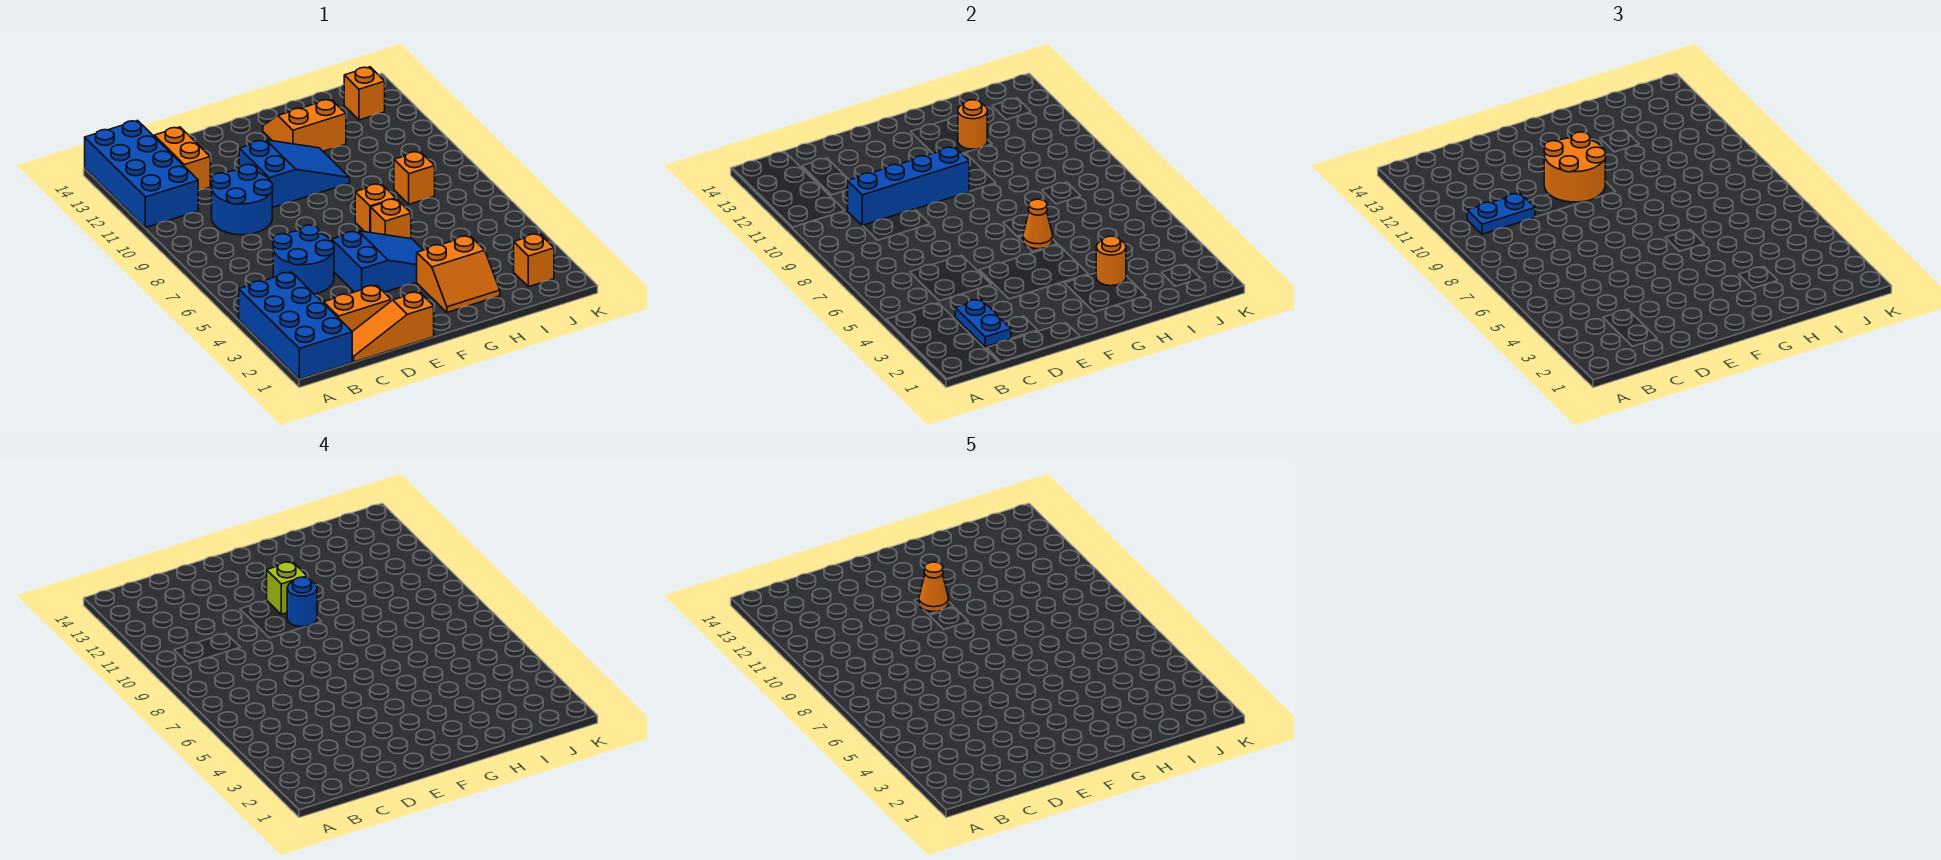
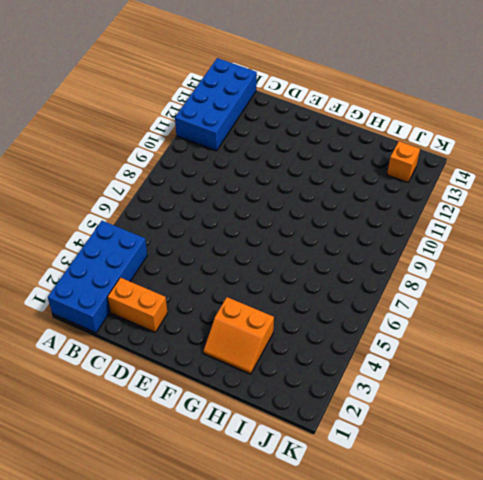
none -> orange 1x3 slope [352,292,434,362]
none -> blue 2x2 round brick [273,225,334,294]
none -> blue 2x2 round brick [211,164,273,235]

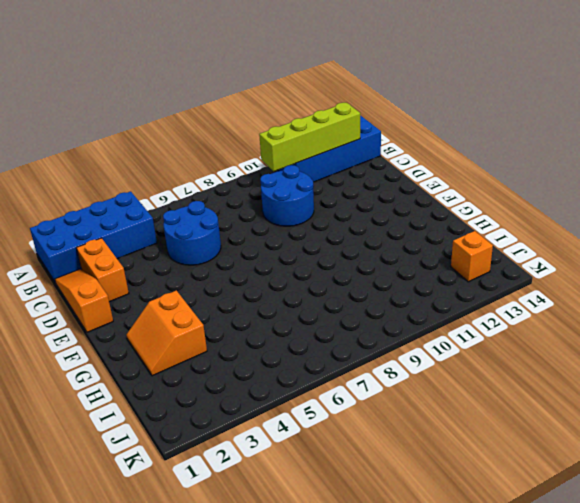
lime 1x4 brick [259,103,360,171] -> none
none -> orange 1x2 brick [154,127,210,191]
none -> blue 2x3 slope [332,231,423,292]
none -> blue 2x3 slope [239,140,350,208]

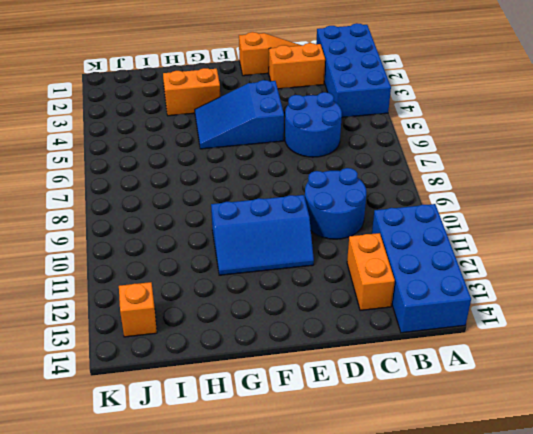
blue 2x3 slope [211,195,314,275] -> blue 2x3 slope turned to [239,140,350,208]
none -> orange 1x1 brick [371,199,411,239]
none -> orange 1x1 brick [355,184,396,233]
none -> orange 2x2 slope [263,99,346,151]

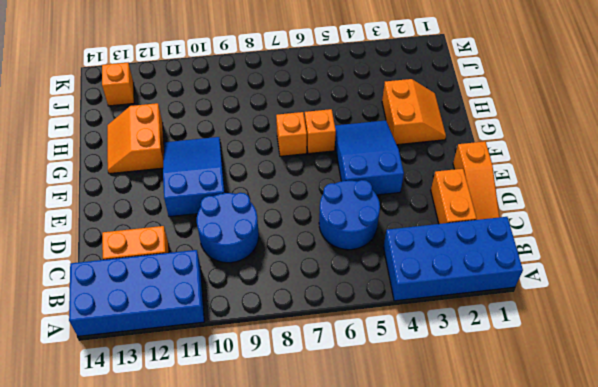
none -> orange 1x1 brick [394,151,435,204]
none -> orange 1x1 brick [514,234,554,287]
none -> blue 1x2 plate [955,299,1011,347]

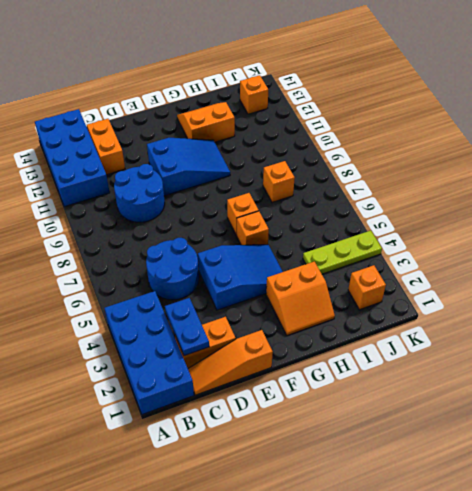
lime 1x3 plate [303,231,382,274] -> none
none -> blue 1x4 brick [848,147,969,226]
none -> orange 1x1 cone [1023,199,1053,249]
none -> orange 1x1 round brick [1096,236,1126,286]

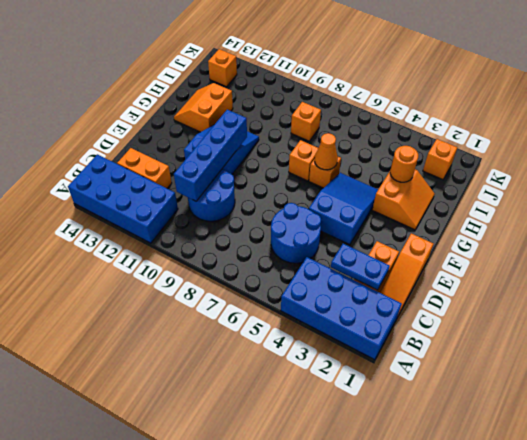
none -> orange 1x1 round brick [958,100,987,149]
none -> blue 1x2 plate [1467,193,1535,234]
none -> orange 2x2 round brick [1544,132,1606,202]

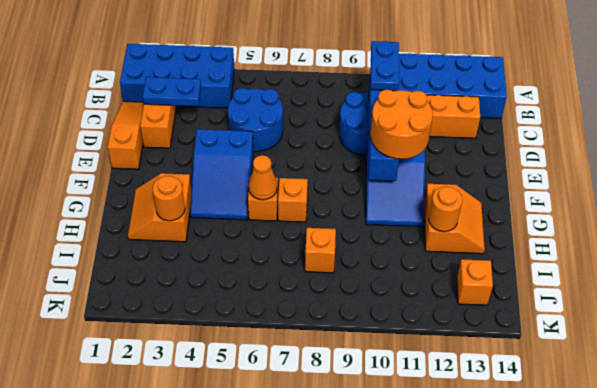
none -> orange 1x1 brick [514,234,554,287]
none -> blue 1x1 round brick [287,577,317,627]
none -> lime 1x1 brick [267,562,307,614]

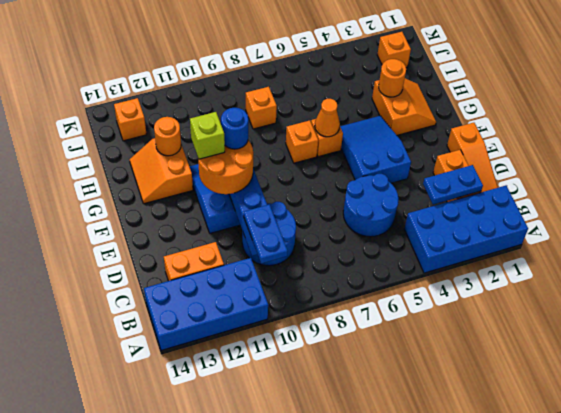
none -> orange 1x1 cone [919,562,949,612]

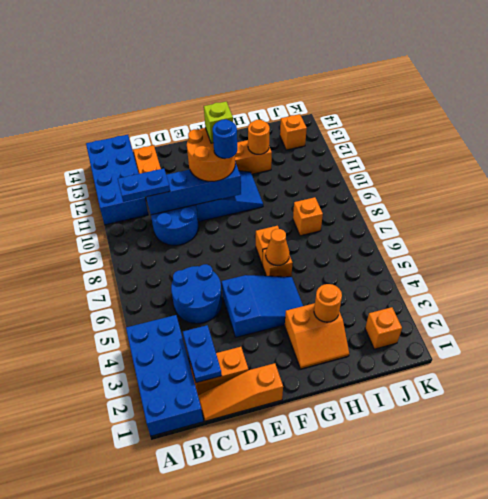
none -> orange 1x1 cone [919,562,949,612]

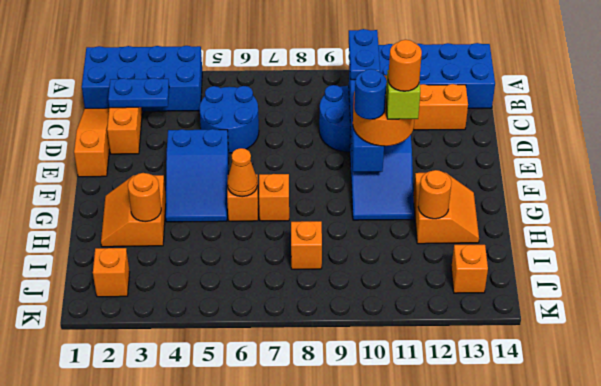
orange 1x1 round brick [388,40,422,91] -> orange 1x1 cone [919,562,949,612]

